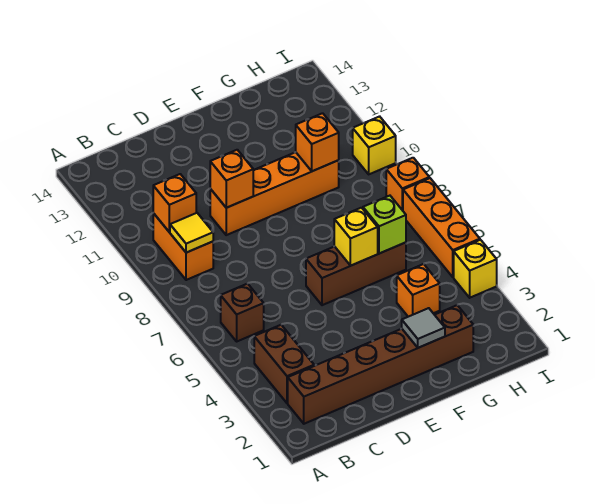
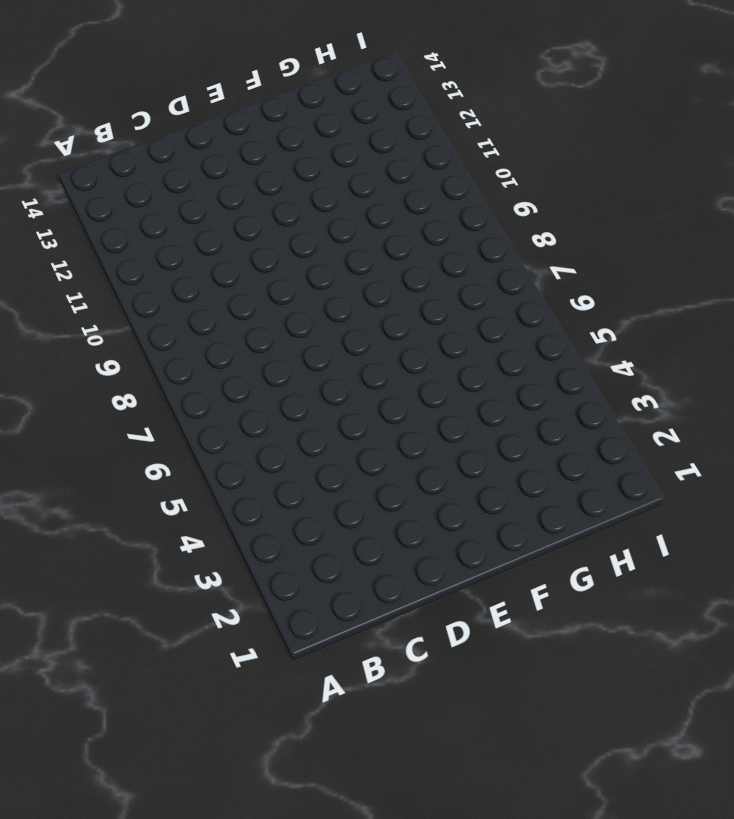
none -> brown 1x6 brick [288,305,473,424]
none -> brown 1x2 brick [254,325,314,403]
none -> brown 1x1 brick [221,284,264,341]

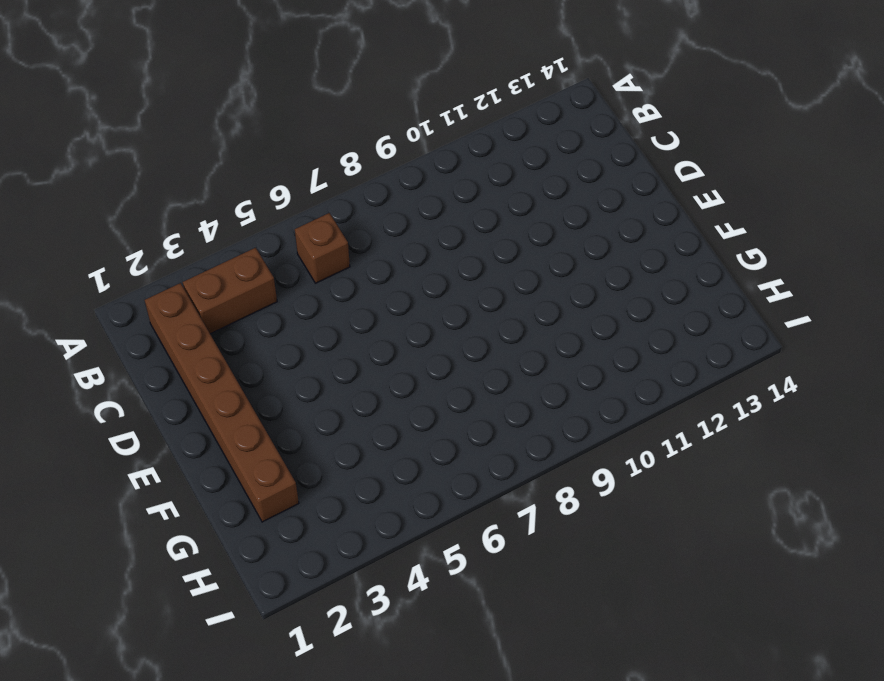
none -> orange 1x2 brick [153,213,213,280]
none -> orange 1x4 brick [210,152,339,235]
none -> brown 1x3 brick [306,242,406,305]

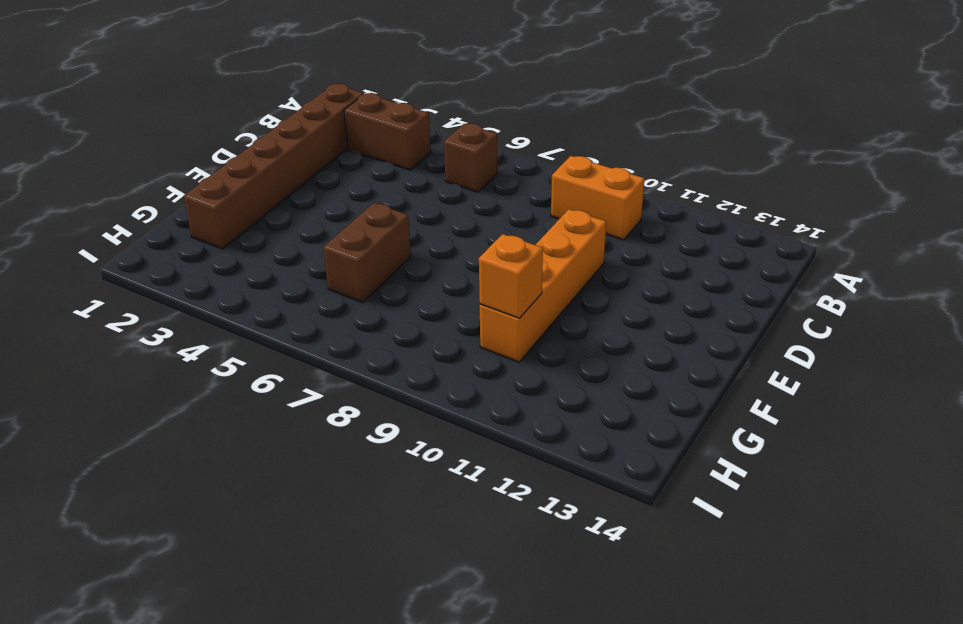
brown 1x2 brick [323,203,411,302] -> brown 1x3 brick [306,242,406,305]
none -> orange 1x1 brick [397,264,440,317]
none -> yellow 1x1 brick [454,240,497,298]
none -> orange 1x3 brick [403,178,480,277]

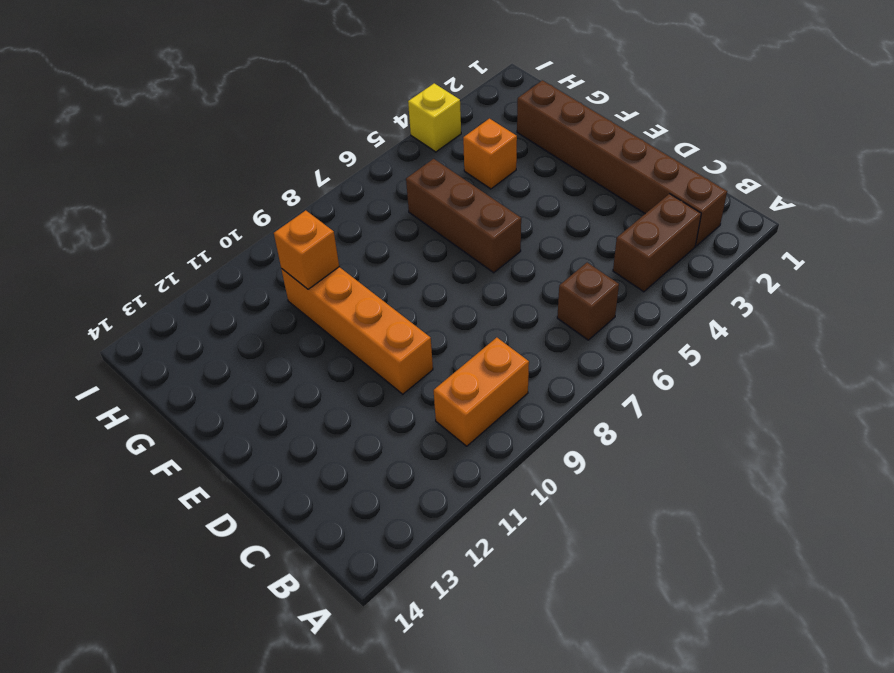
none -> orange 1x3 brick [403,178,480,277]
none -> orange 1x1 brick [386,158,429,211]
none -> yellow 1x1 brick [353,116,396,174]

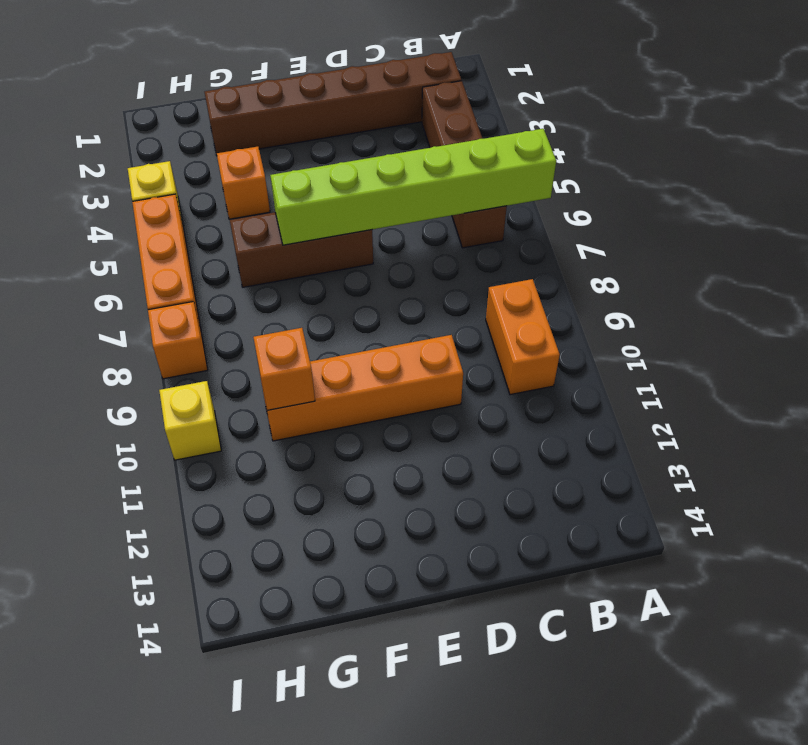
lime 1x6 brick [270,129,556,245] -> yellow 1x1 brick [334,208,378,266]
none -> yellow 1x1 tile [170,213,213,253]
none -> orange 1x1 brick [153,174,196,232]
none -> orange 1x1 brick [210,150,253,208]

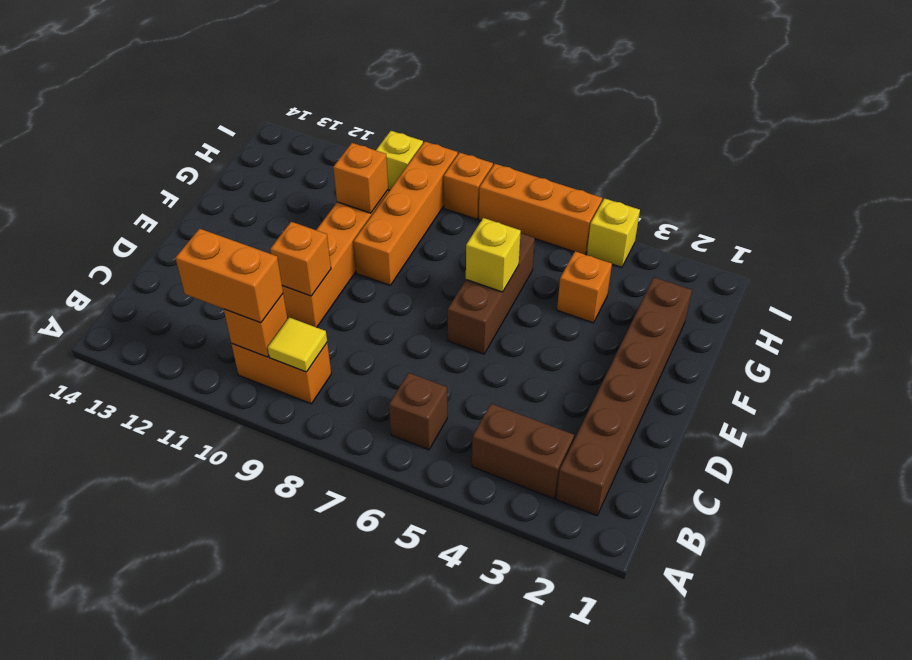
orange 1x2 brick [176,229,283,323] -> none
orange 1x4 brick [354,142,458,285] -> none
none -> grey 1x1 tile [402,308,445,348]
none -> lime 1x1 brick [363,196,406,254]

